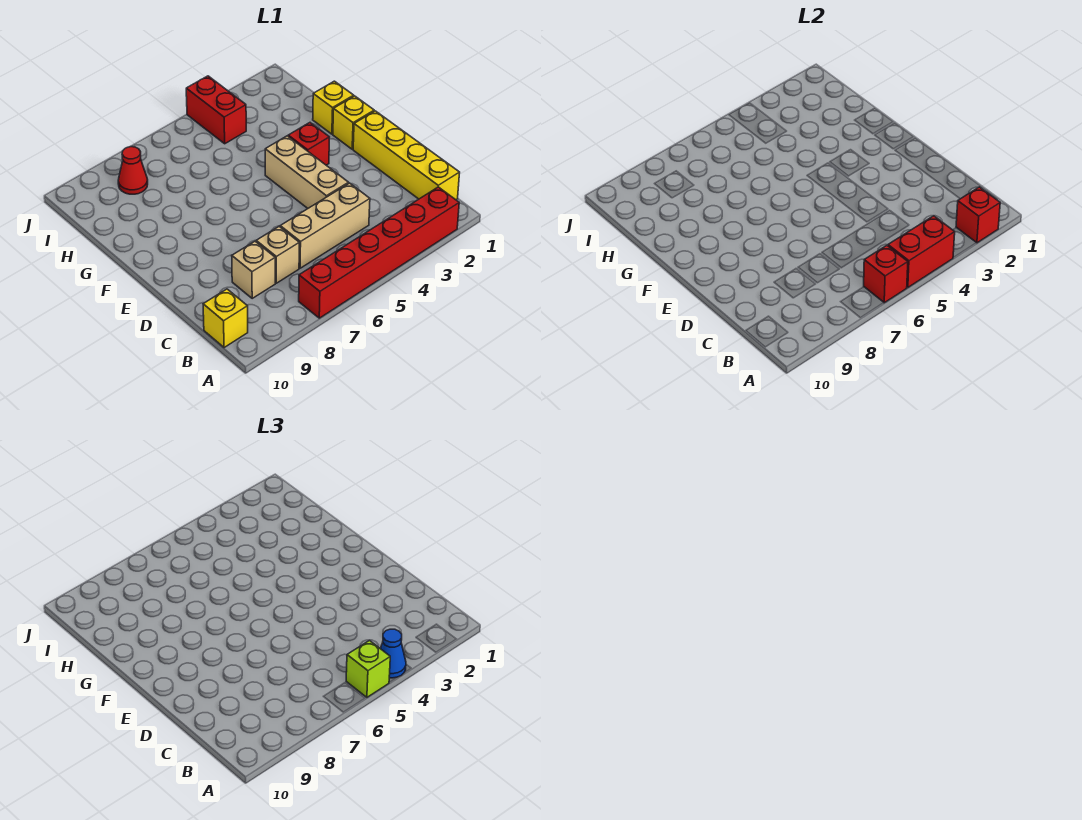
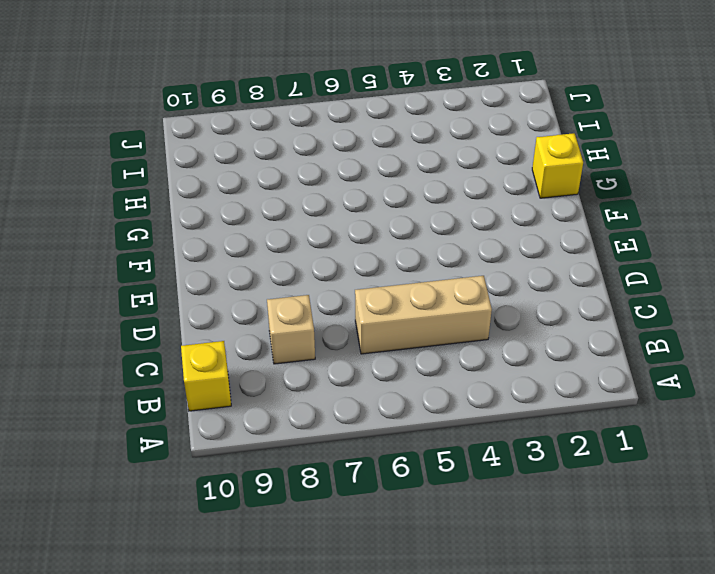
none -> red 1x6 brick [299,187,459,318]
none -> yellow 1x4 brick [353,111,460,200]
none -> tan 1x1 brick [256,227,299,283]

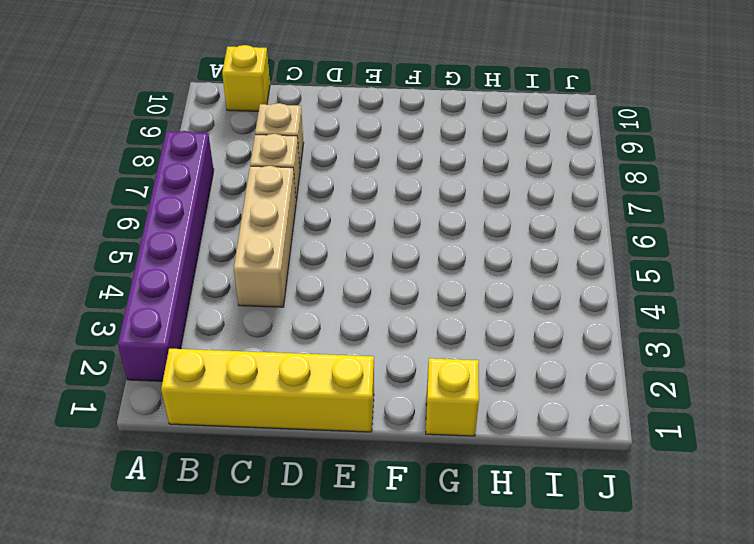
purple 1x6 brick [118,131,214,381] -> red 1x6 brick [299,187,459,318]
none -> tan 1x3 brick [265,136,349,208]
none -> yellow 1x1 brick [333,96,374,149]
none -> red 1x1 brick [288,123,329,165]

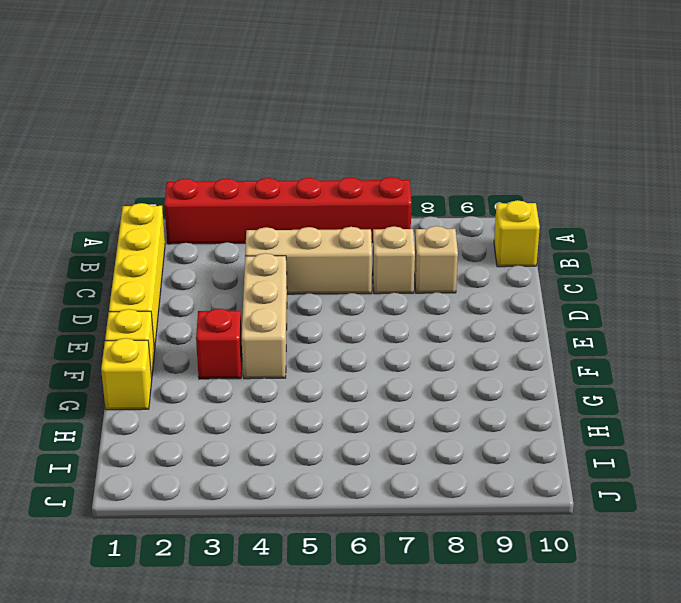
none -> red 1x2 brick [186,76,246,144]
none -> red 1x1 cone [118,147,148,194]
none -> red 1x1 brick [956,187,1000,243]

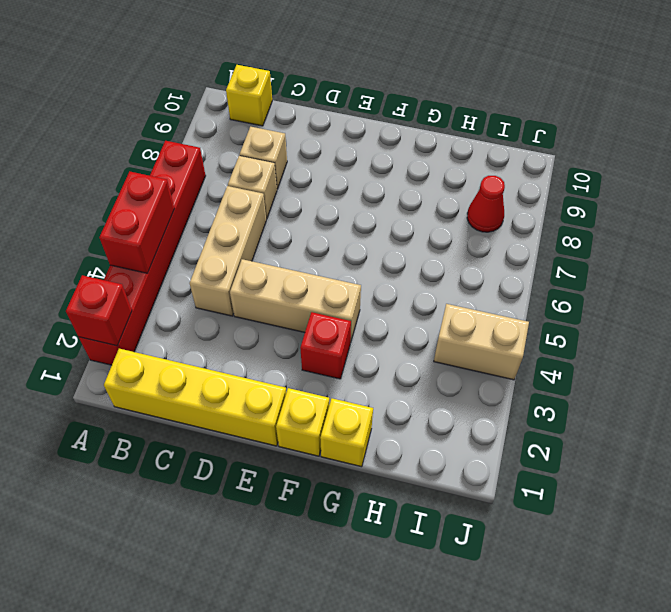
tan 1x2 brick [434,304,529,380] -> red 1x2 brick [186,76,246,144]
none -> red 1x1 brick [864,245,908,303]
none -> blue 1x1 cone [380,629,406,678]
none -> lime 1x1 brick [346,641,390,697]

